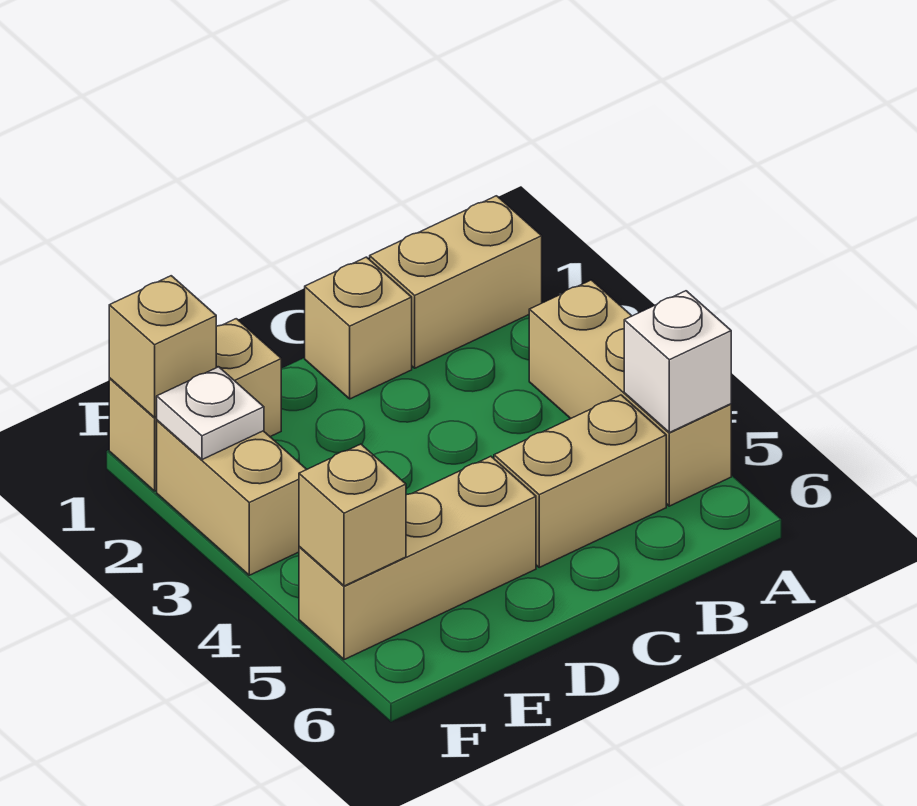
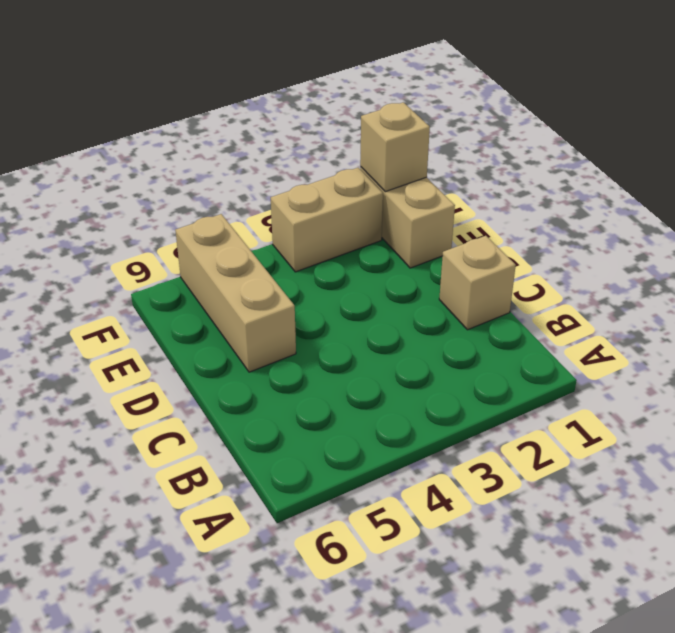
none -> tan 1x2 brick [370,196,542,368]
none -> tan 1x3 brick [529,280,731,506]

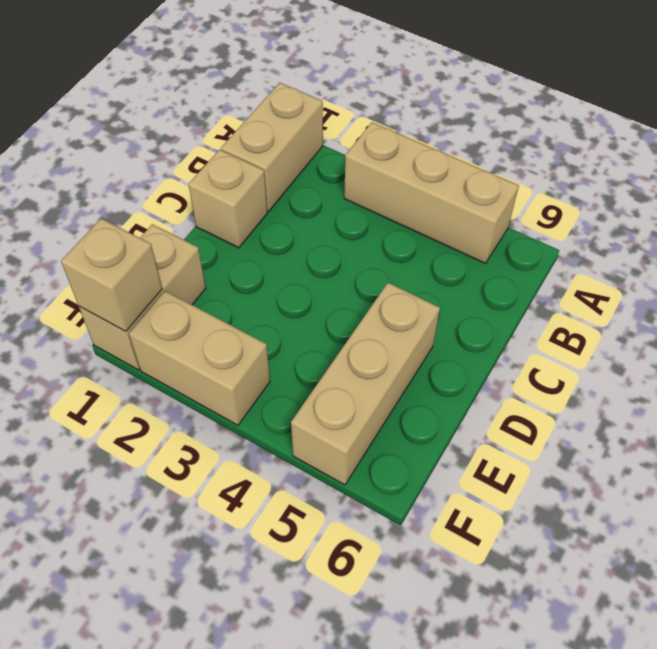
none -> tan 1x2 brick [494,395,666,567]
none -> white 1x1 brick [624,291,731,433]

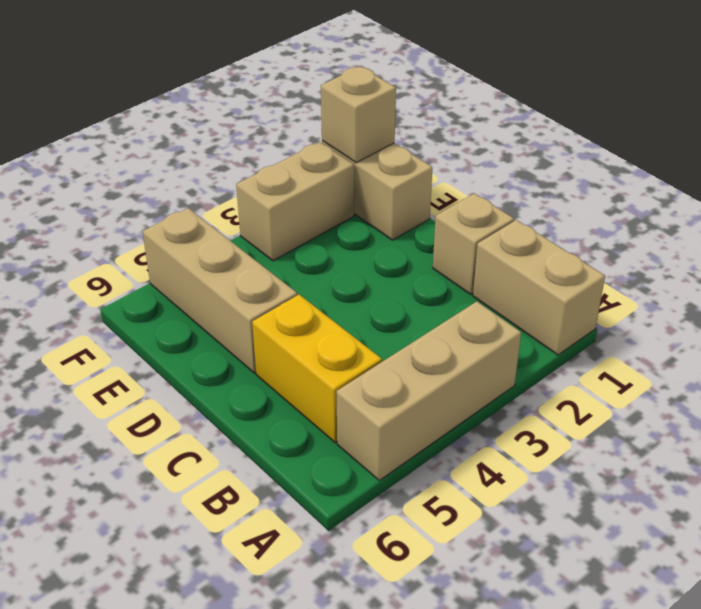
yellow 1x2 brick [252,295,382,443] -> tan 1x2 brick [494,395,666,567]
none -> white 1x1 brick [624,291,731,433]
none -> white 1x1 plate [157,367,264,460]

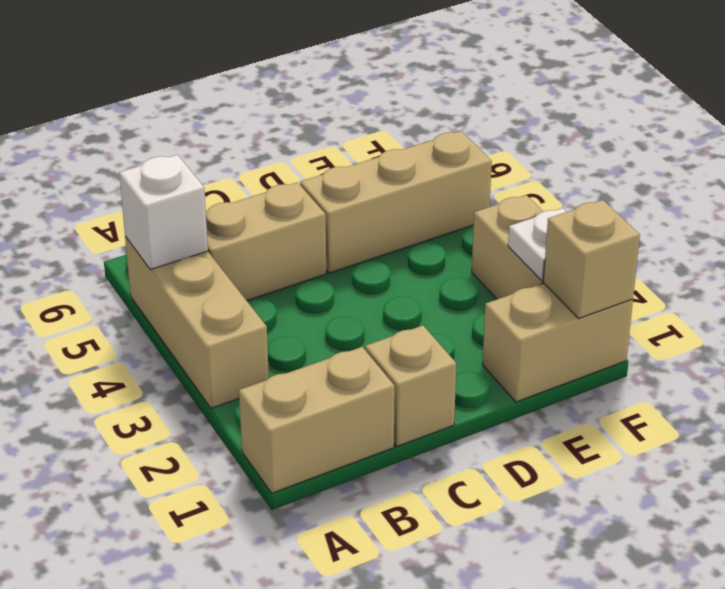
none -> tan 1x1 brick [299,444,406,586]

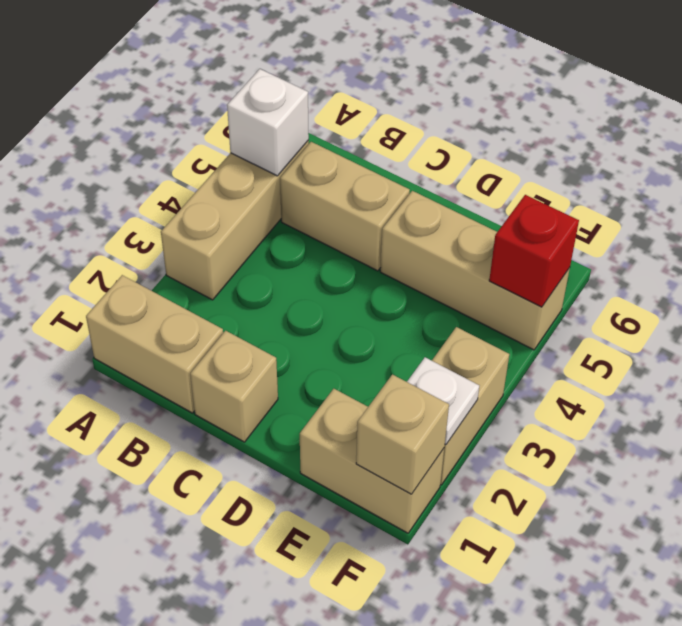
red 1x1 brick [489,195,579,307] -> tan 1x1 brick [299,444,406,586]

